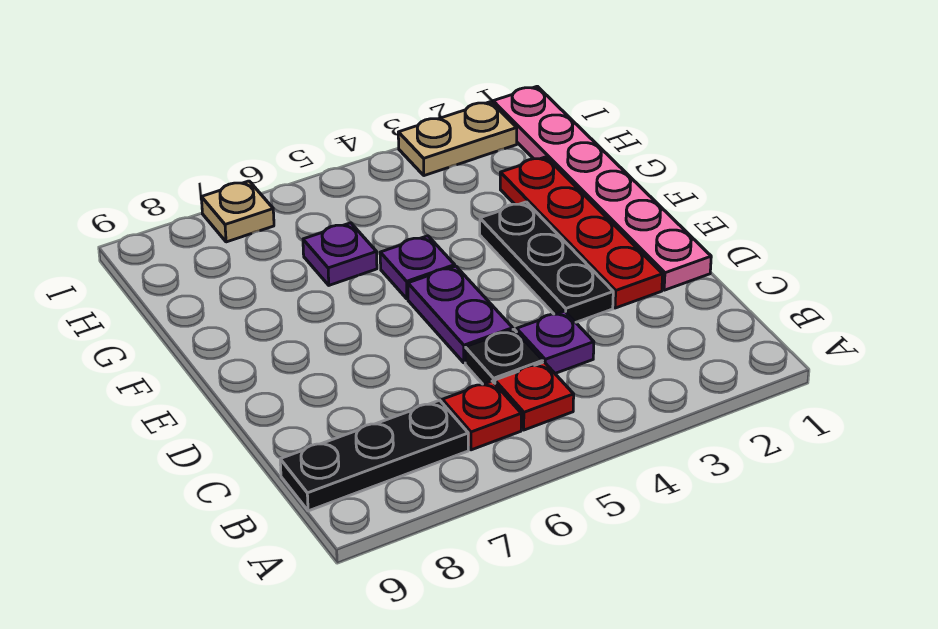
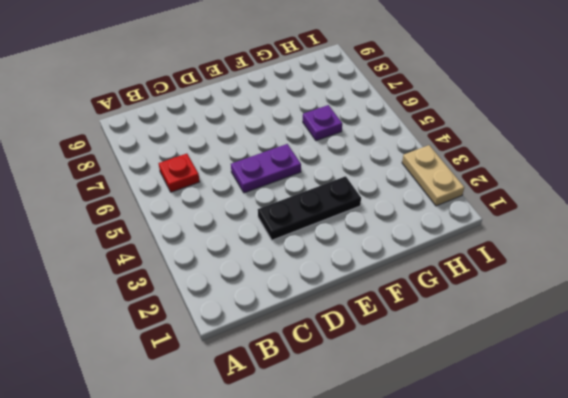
none -> red 1x1 plate [495,362,574,430]
none -> black 1x3 plate [280,400,468,511]
none -> purple 1x1 plate [517,311,594,373]

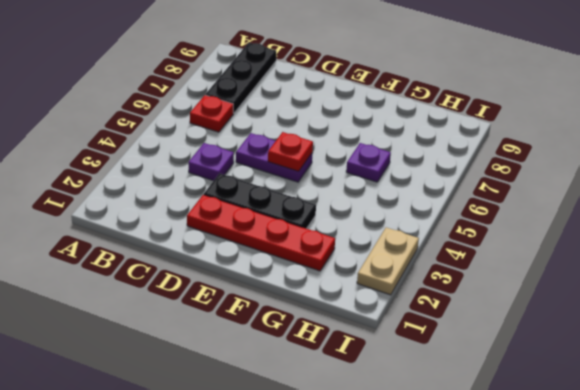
red 1x1 plate [268,132,313,171] -> red 1x1 plate moved to [495,362,574,430]
none -> black 1x1 plate [465,329,543,384]
none -> pink 1x6 plate [493,86,711,290]
none -> purple 1x1 plate [380,236,455,299]

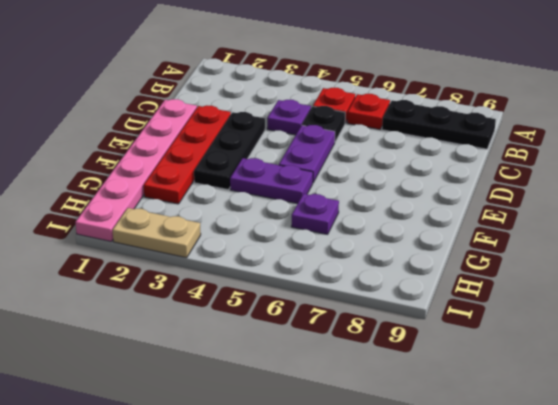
purple 1x2 plate [230,158,313,204] -> purple 1x1 plate [380,236,455,299]
none -> tan 1x1 plate [201,181,274,242]

